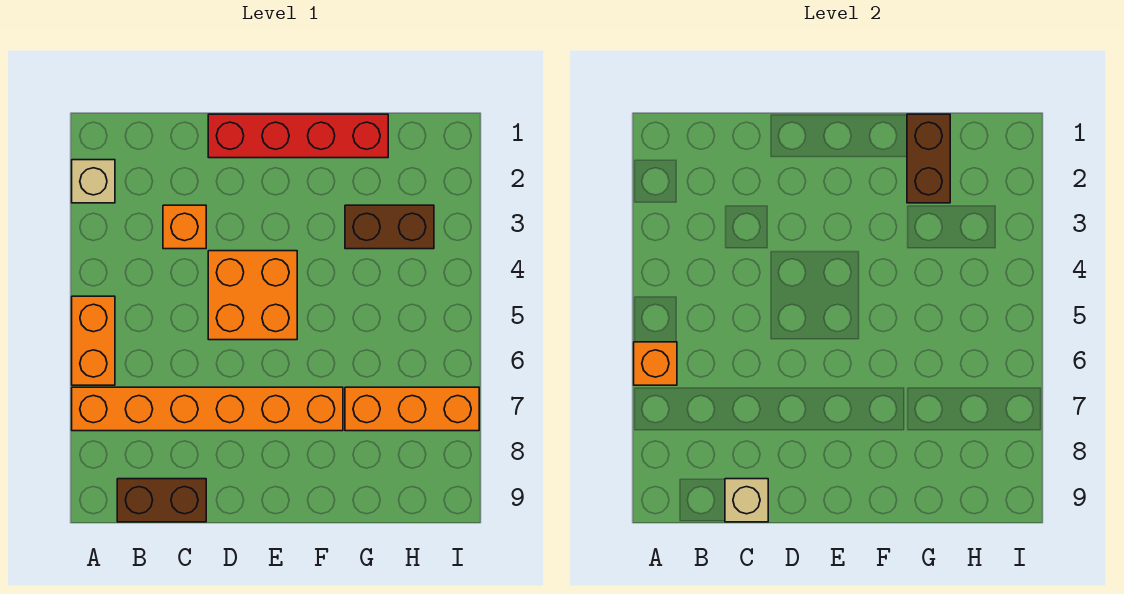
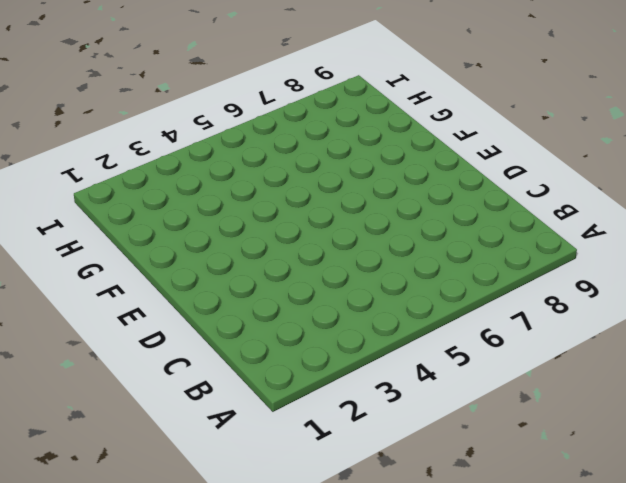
none -> tan 1x1 brick [72,160,115,203]
none -> orange 1x2 brick [72,296,115,385]
none -> orange 1x6 brick [72,387,343,431]

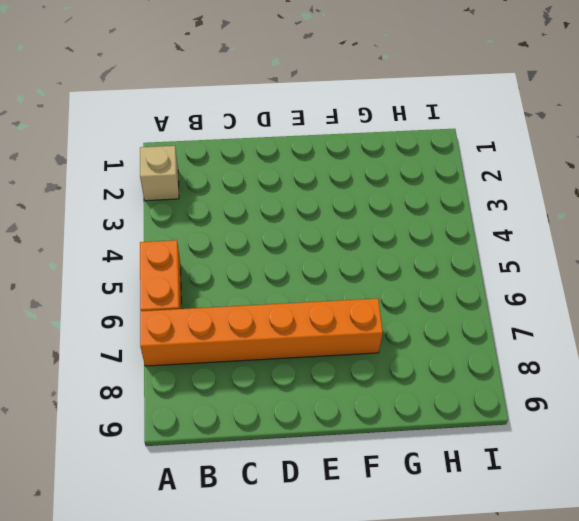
none -> brown 1x2 brick [117,479,206,522]
none -> orange 1x1 brick [163,205,206,249]
none -> red 1x4 brick [208,114,388,158]

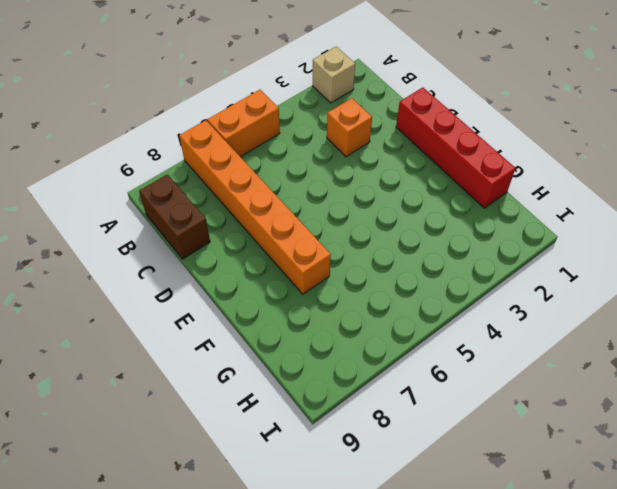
none -> orange 2x2 brick [208,251,297,340]
none -> brown 1x2 brick [345,205,434,249]
none -> orange 1x3 brick [345,387,479,431]

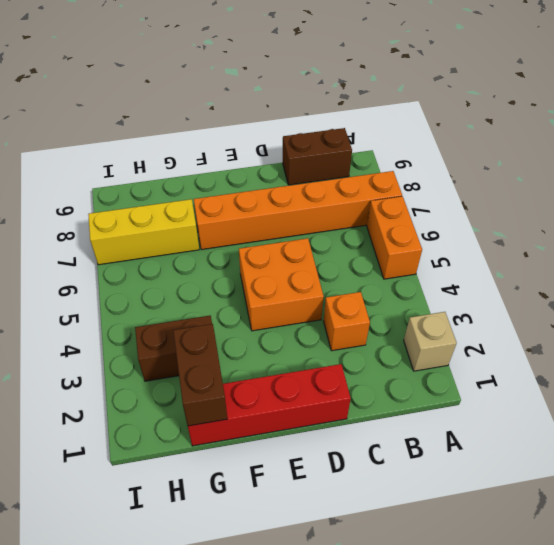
yellow 1x3 brick [88,199,199,265] -> orange 1x3 brick [345,387,479,431]
none -> orange 1x1 brick [634,342,677,385]
none -> tan 1x1 brick [725,479,768,522]

